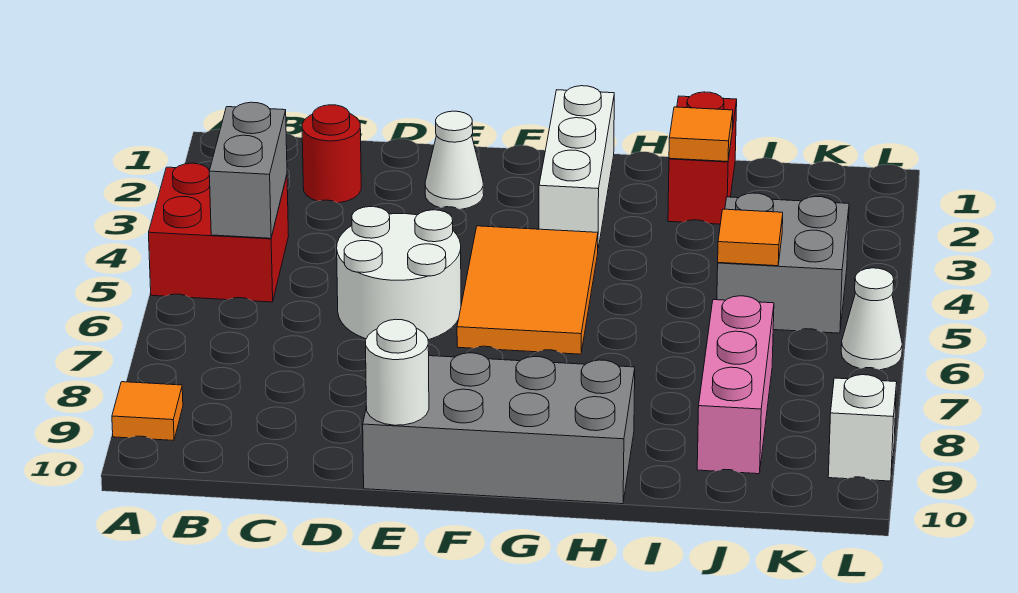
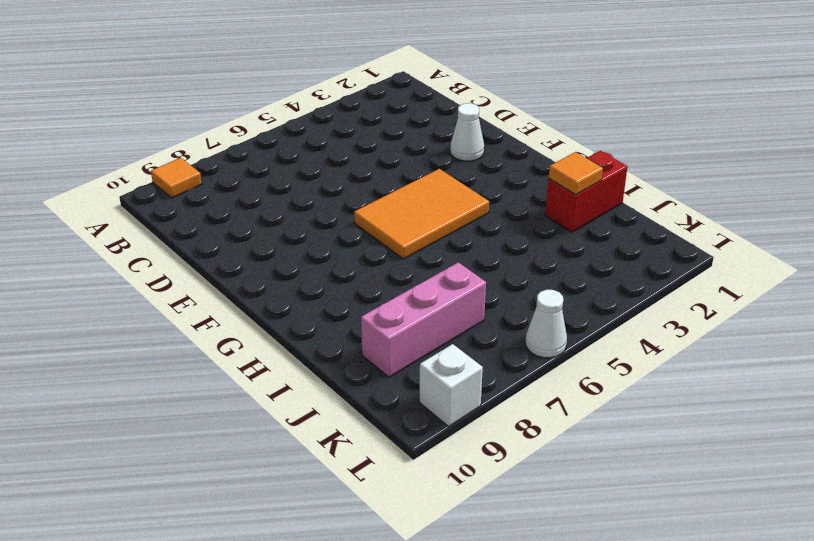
none -> red 2x2 brick [149,163,289,302]
none -> red 1x1 round brick [302,105,361,203]
none -> white 2x2 round brick [337,207,461,340]

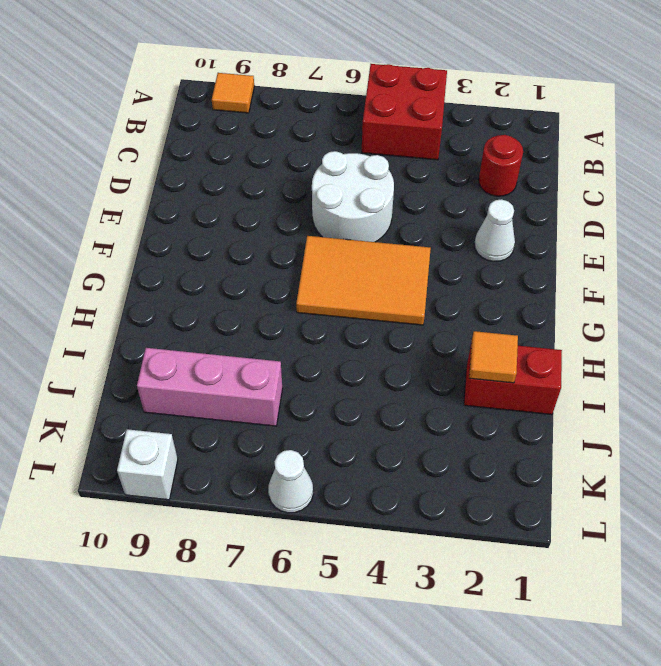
none -> grey 2x4 brick [363,353,635,504]
none -> white 1x3 brick [539,86,614,248]
none -> grey 2x2 brick [717,193,849,333]

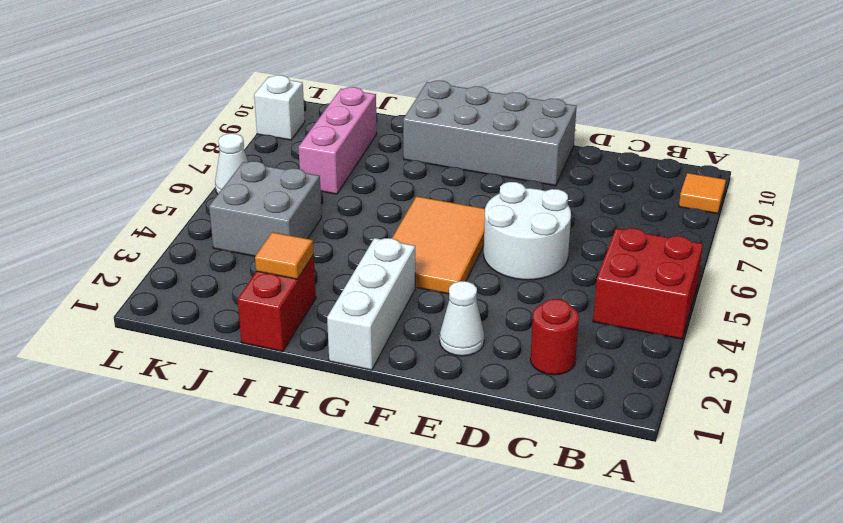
none -> grey 1x2 brick [209,102,287,238]
none -> white 1x1 round brick [366,319,429,425]
none -> orange 1x1 tile [718,209,783,266]

